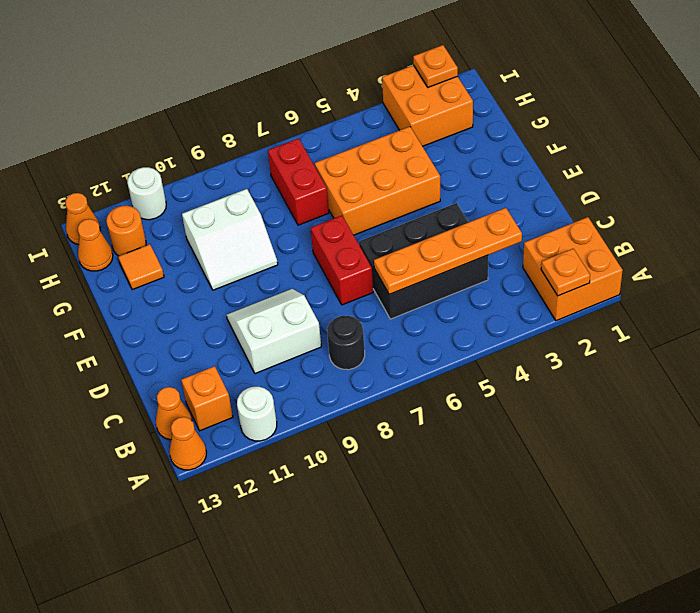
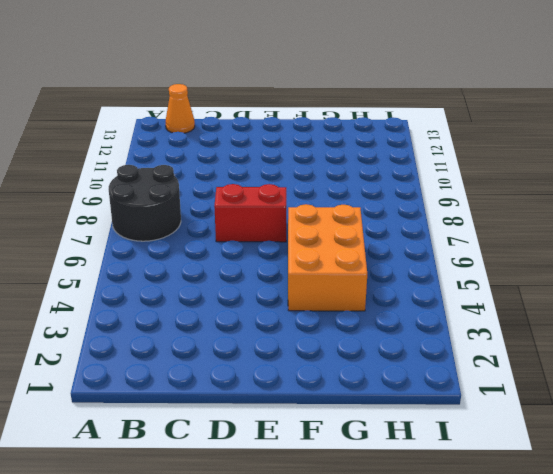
black 2x2 round brick [109,165,181,241] -> black 1x1 round brick [327,316,365,370]
none -> orange 2x2 brick [523,217,623,321]
none -> white 1x1 round brick [237,387,277,441]
none -> orange 1x1 cone [169,417,206,470]

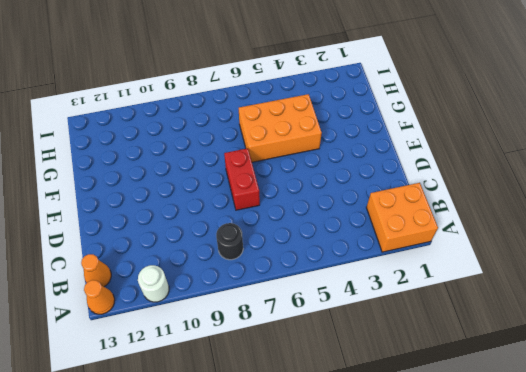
none -> orange 1x1 brick [181,366,233,431]
none -> black 2x3 brick [359,203,489,319]
none -> white 2x2 slope [227,289,321,374]

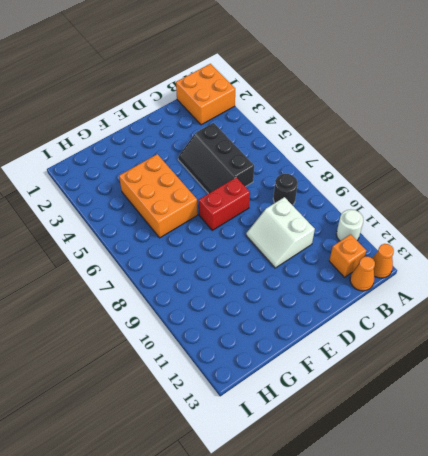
black 2x3 slope [178,123,254,194] -> black 2x3 brick [359,203,489,319]
none -> white 2x2 slope [182,189,278,290]
none -> red 1x2 brick [268,138,329,225]
none -> orange 1x1 tile [118,244,164,290]

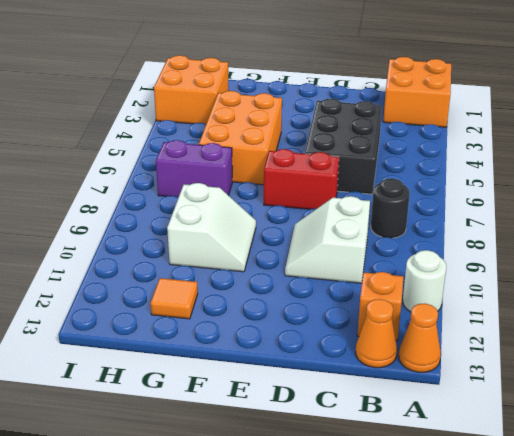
purple 1x2 brick [156,140,232,198] -> red 1x2 brick [268,138,329,225]
none -> orange 1x1 round brick [106,206,146,256]
none -> orange 1x1 cone [78,219,113,271]
none -> white 1x1 round brick [127,167,166,220]

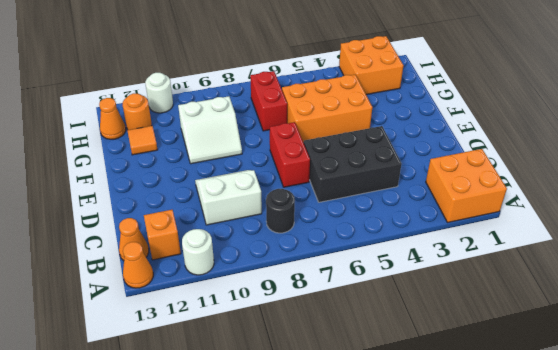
none -> orange 1x1 cone [65,193,100,245]
none -> orange 1x1 plate [541,249,590,296]
none -> orange 1x4 plate [374,208,522,294]

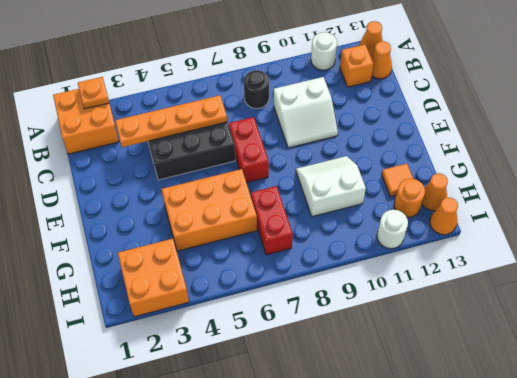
none -> orange 1x1 plate [413,45,458,87]

